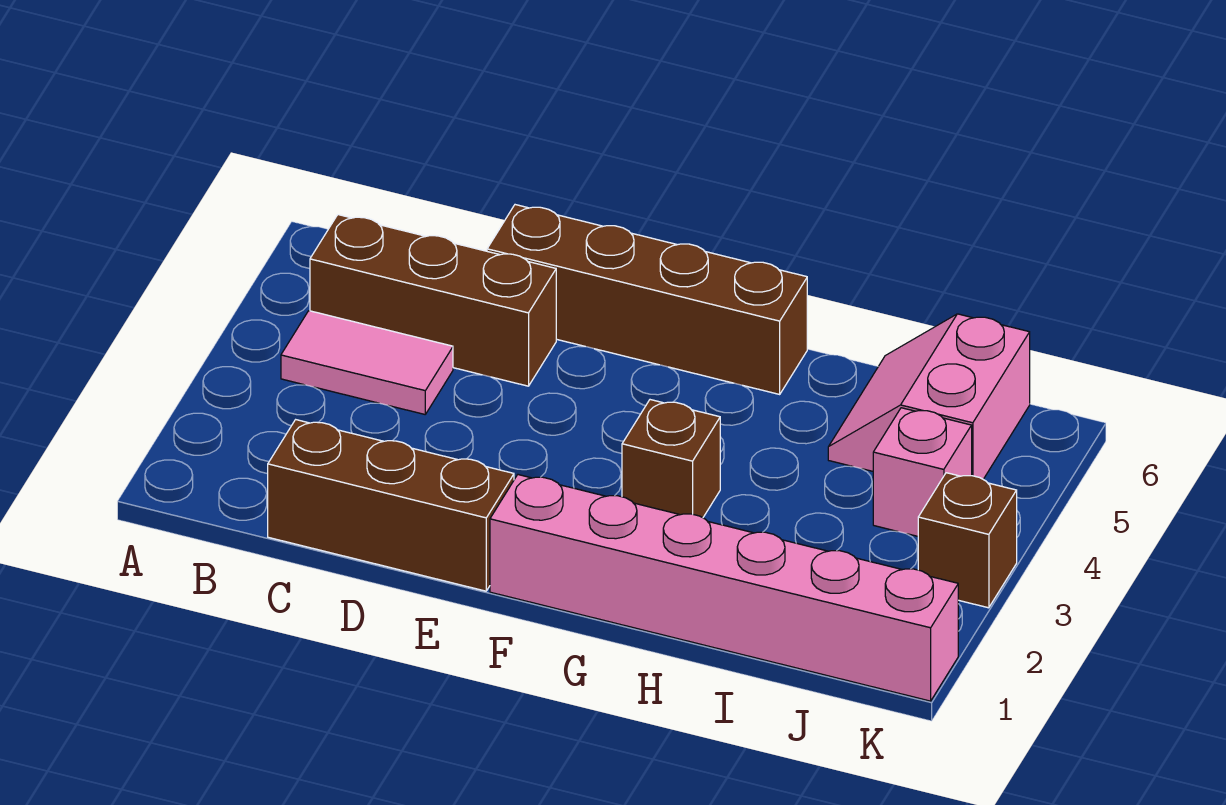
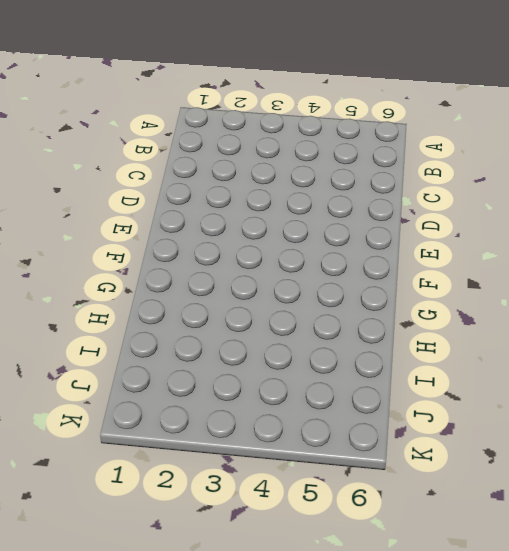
none -> pink 1x2 tile [281,311,453,414]
none -> brown 1x3 brick [310,215,556,386]

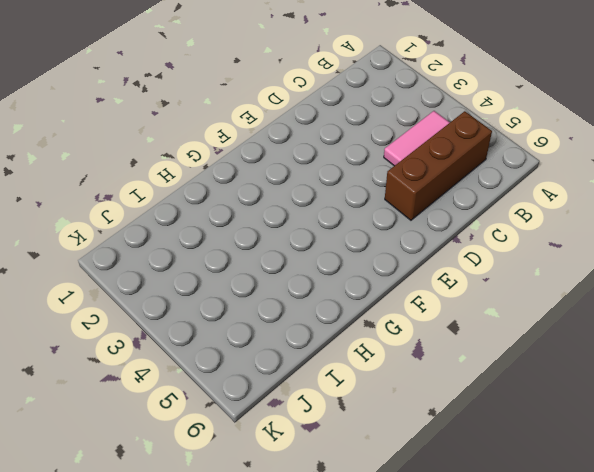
none -> brown 1x3 brick [268,420,514,591]
none -> brown 1x4 brick [487,205,807,394]

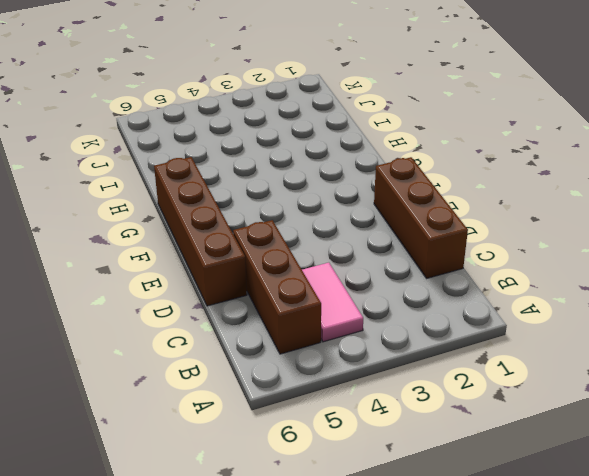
none -> pink 1x6 brick [490,475,958,701]
none -> brown 1x1 brick [622,400,720,518]

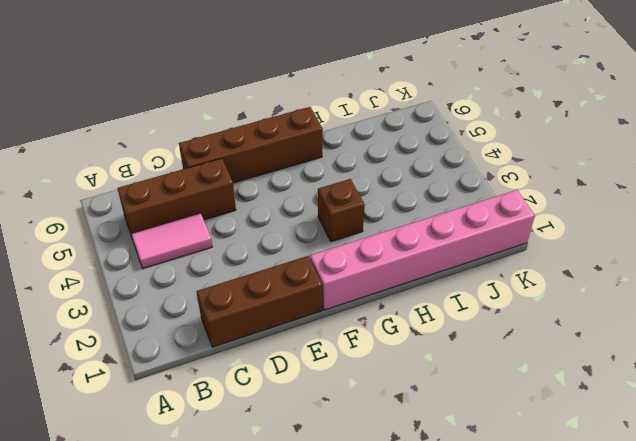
none -> pink 2x2 slope [828,314,1030,479]
none -> pink 1x1 brick [873,408,972,536]

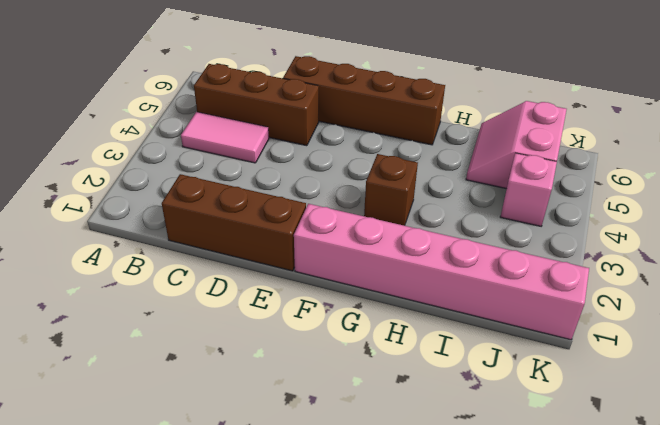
none -> brown 1x1 brick [918,473,1017,608]

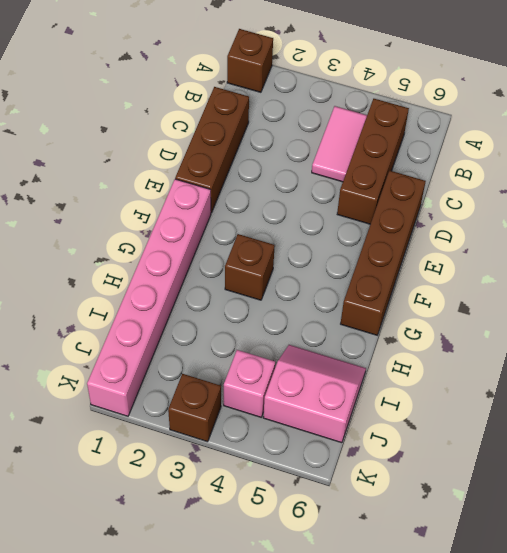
brown 1x1 brick [227,29,273,92] -> none

